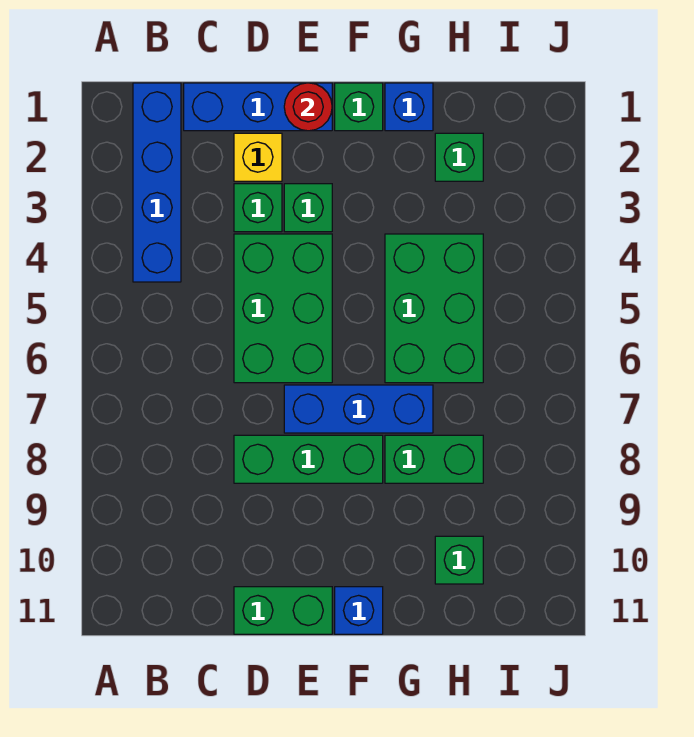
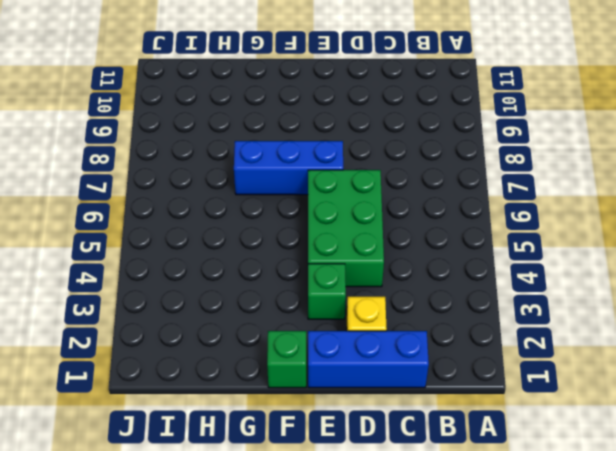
none -> blue 1x4 brick [133,83,181,282]
none -> green 1x1 brick [234,184,282,232]
none -> green 1x3 brick [234,435,383,483]

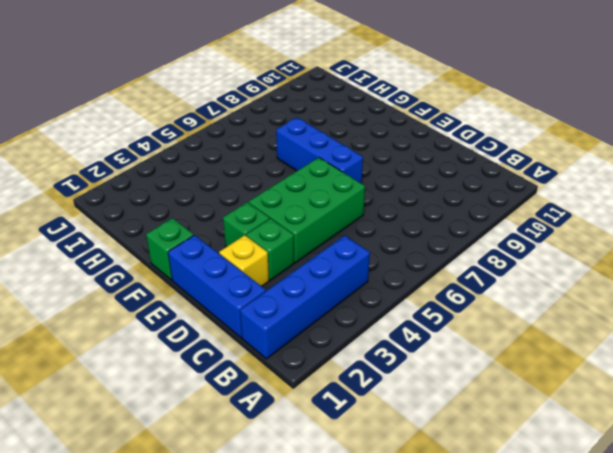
none -> green 1x3 brick [234,435,383,483]
none -> green 1x2 brick [234,587,332,634]
none -> blue 1x1 brick [335,587,383,634]

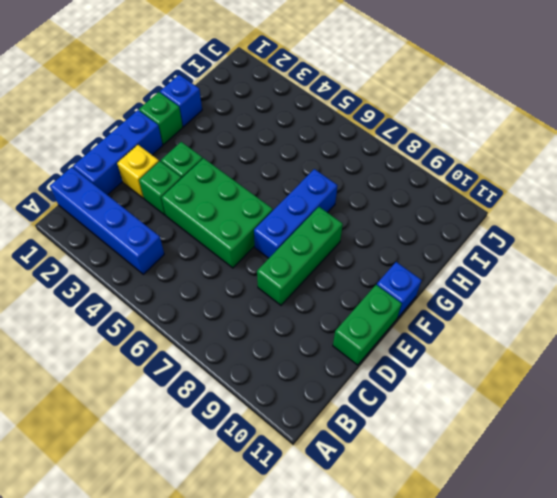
none -> green 2x3 brick [385,234,483,383]
none -> green 1x2 brick [385,435,483,483]
none -> green 1x1 brick [435,133,483,181]

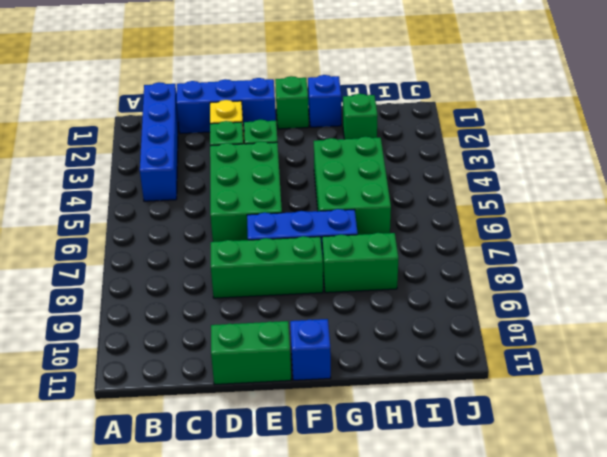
none -> green 1x1 brick [435,536,483,584]
none -> red 1x1 round brick [284,83,332,131]

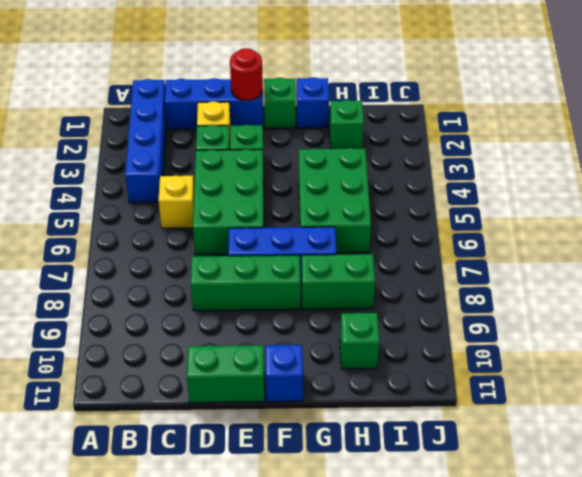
yellow 1x1 brick [158,175,194,228] -> none

